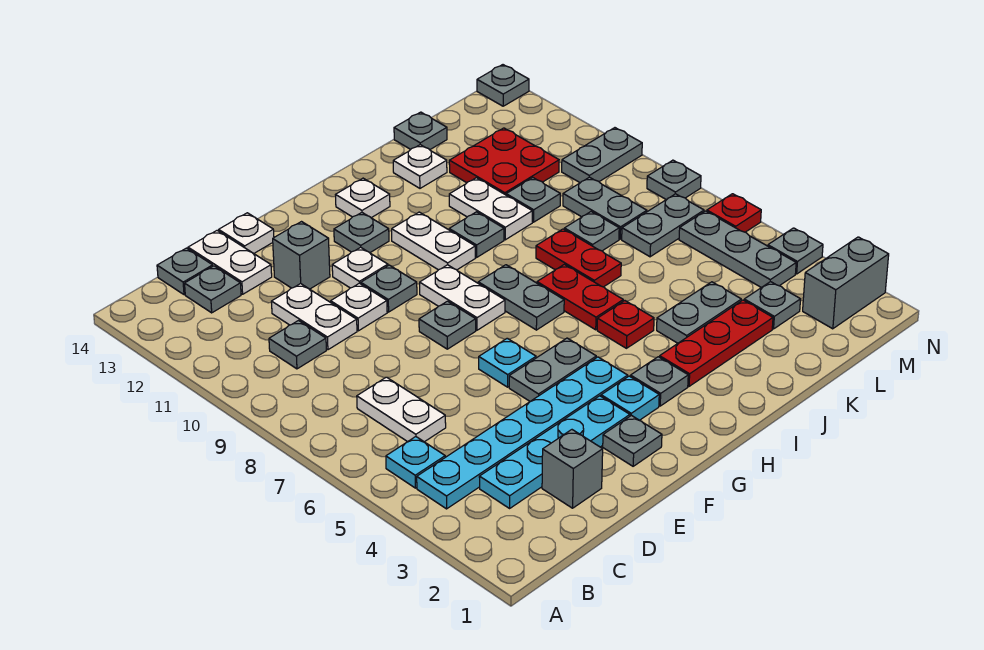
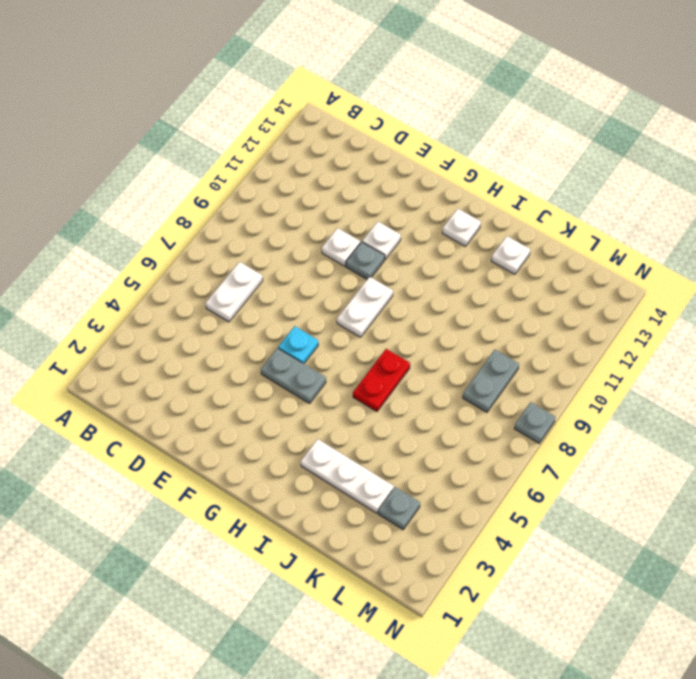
white 1x3 plate [301,439,394,513] -> red 1x3 plate [660,300,773,386]
none -> cyan 1x6 plate [417,357,628,509]
none -> cyan 1x1 plate [386,437,445,488]
none -> cyan 1x4 plate [479,396,630,508]
none -> grey 1x1 plate [269,321,326,369]

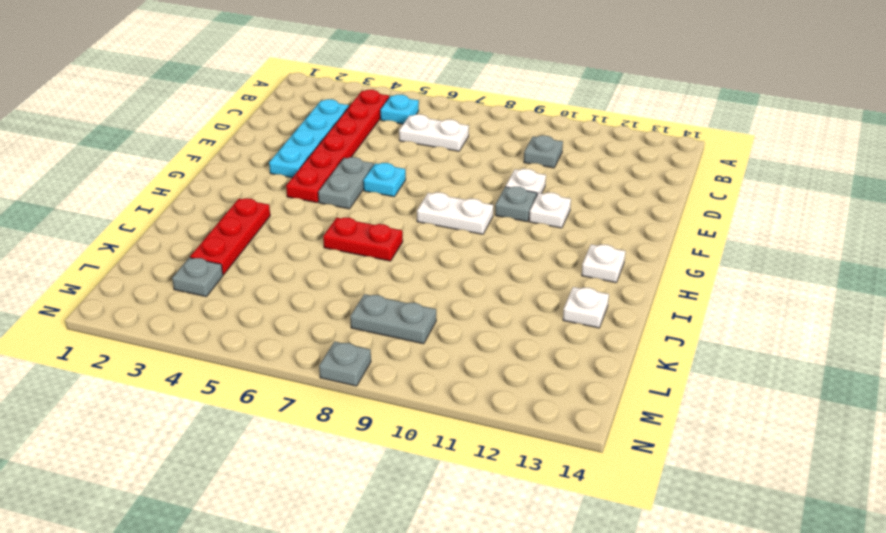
red 1x6 plate [286,90,389,203] -> cyan 1x6 plate [417,357,628,509]
none -> grey 1x1 plate [185,266,241,313]
none -> grey 1x1 plate [157,248,213,295]
none -> grey 1x1 brick [542,430,603,508]
none -> white 1x2 plate [271,284,357,350]

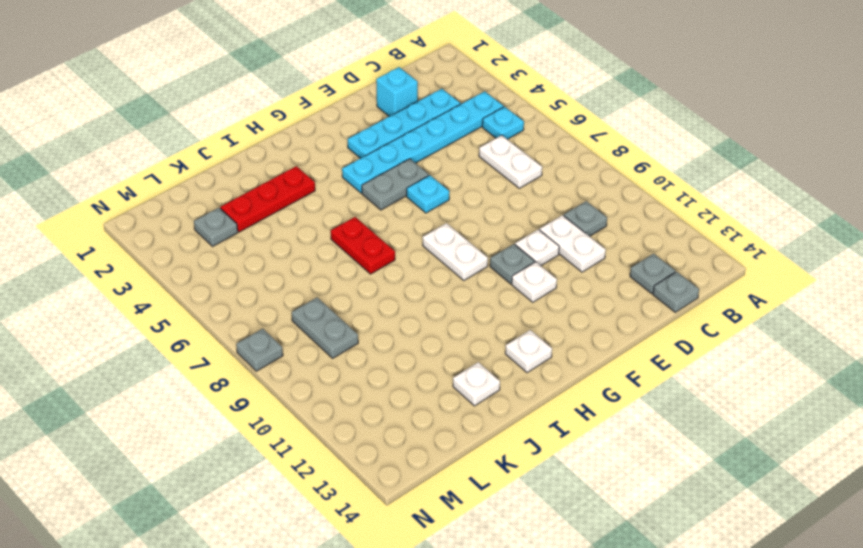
cyan 1x1 brick [376,67,418,117] -> grey 1x1 brick [542,430,603,508]
none -> white 1x2 plate [188,231,272,294]
none -> grey 1x1 brick [273,222,330,289]
none -> white 1x1 plate [219,213,274,253]
none -> grey 1x1 plate [603,415,662,466]

